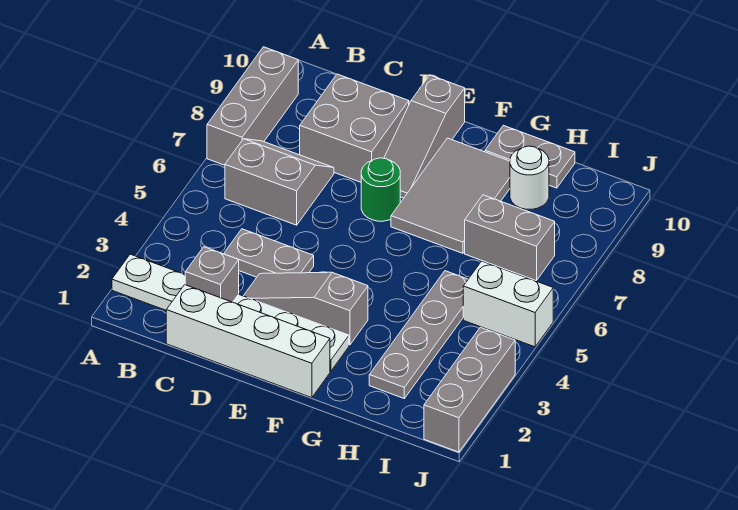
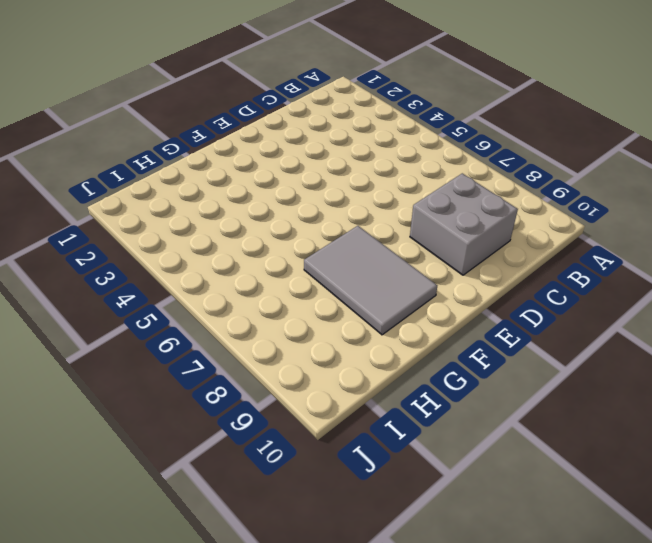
none -> white 1x6 plate [112,254,349,371]
none -> grey 1x3 brick [207,47,298,165]
none -> grey 2x2 slope [225,139,334,225]

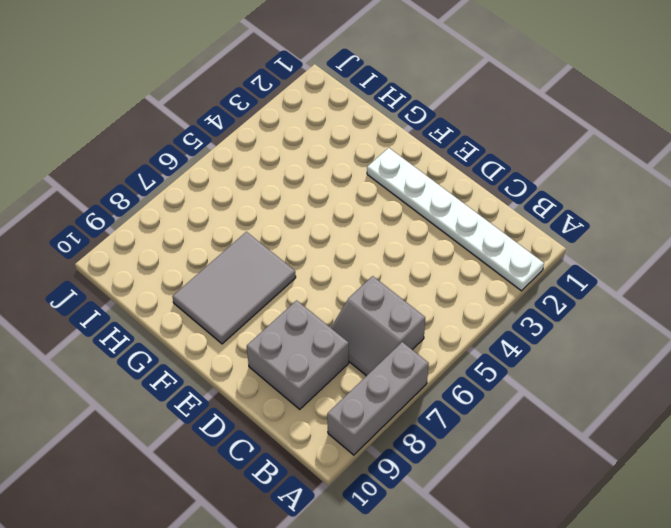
none -> white 1x4 brick [166,285,330,398]
none -> grey 1x2 plate [224,229,314,277]
none -> grey 1x3 slope [244,272,368,345]

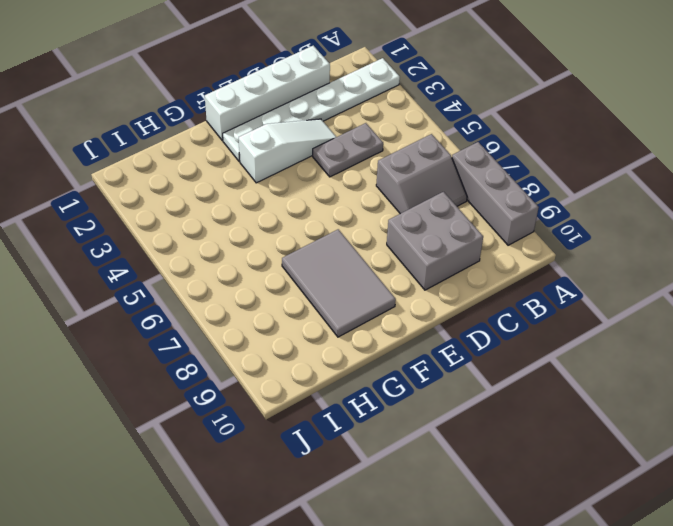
white 1x3 slope [239,119,336,183] -> grey 1x3 slope [244,272,368,345]
none -> green 1x1 round brick [361,158,400,221]
none -> grey 1x3 slope [384,75,465,198]
none -> grey 1x2 plate [485,125,575,188]

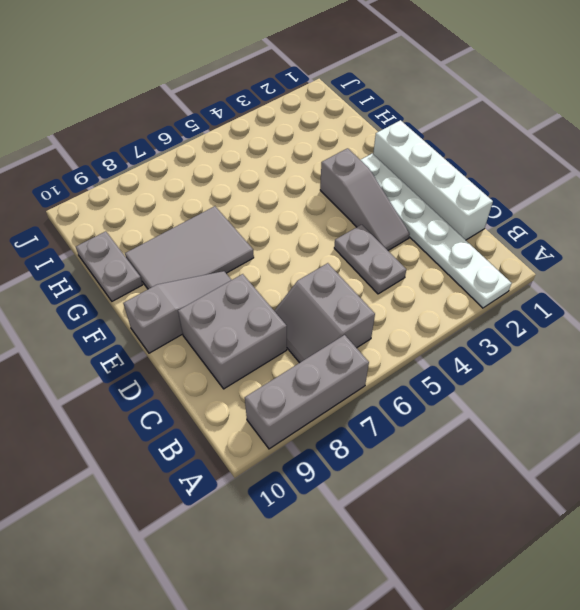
none -> green 1x1 round brick [361,158,400,221]
none -> grey 1x4 plate [369,271,468,398]
none -> grey 1x2 brick [465,195,555,281]

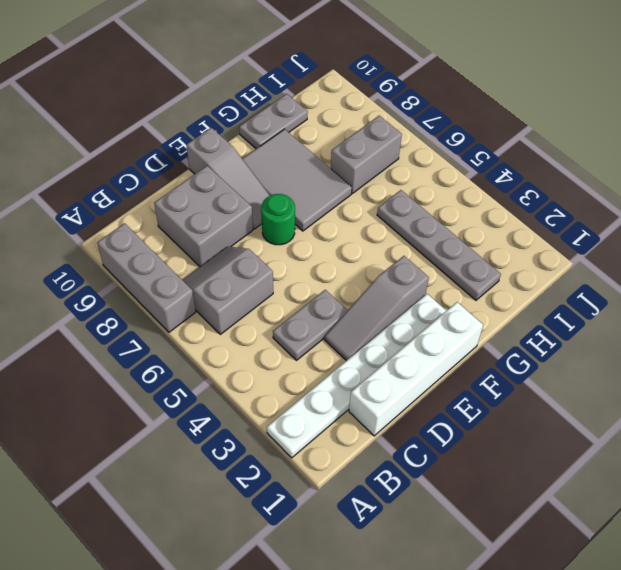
none -> white 1x1 round brick [510,146,549,209]
none -> white 1x2 brick [463,261,553,347]
none -> grey 1x3 brick [424,327,515,452]

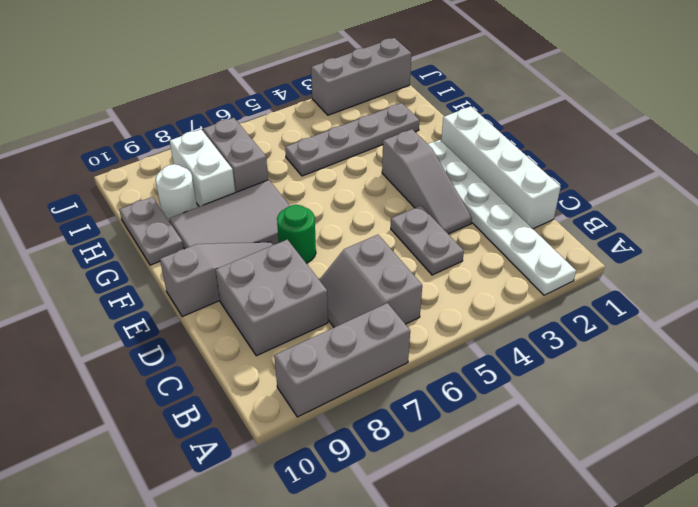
white 1x2 brick [170,129,235,207] -> white 1x2 brick moved to [463,261,553,347]
none -> grey 1x1 brick [185,247,239,302]

